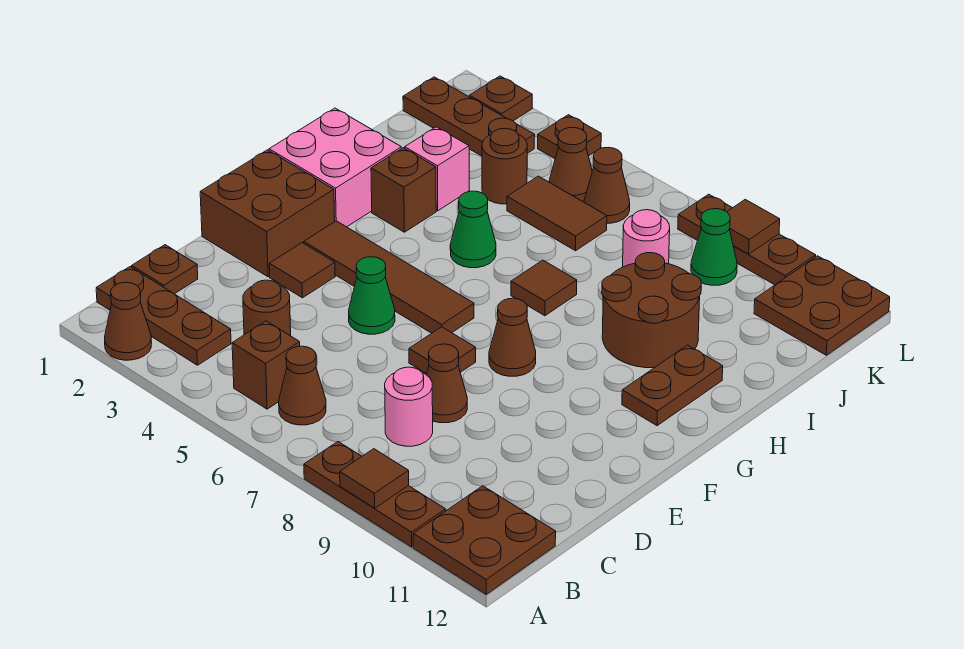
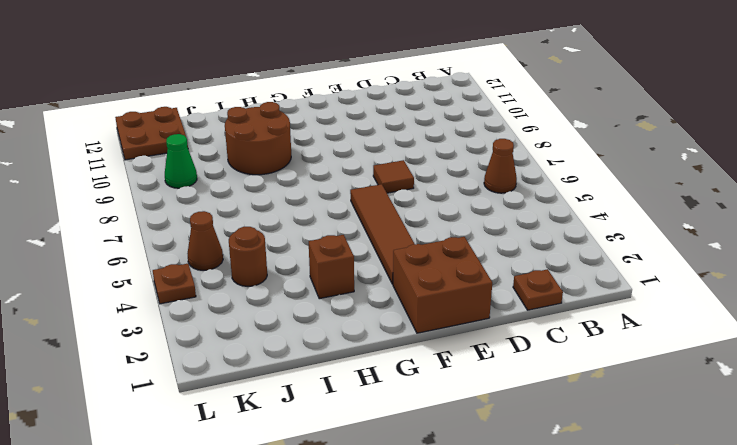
none -> brown 1x1 cone [105,282,152,360]
none -> brown 1x3 plate [304,442,446,547]
none -> brown 2x2 plate [413,486,556,594]
none -> brown 1x3 plate [96,267,231,365]

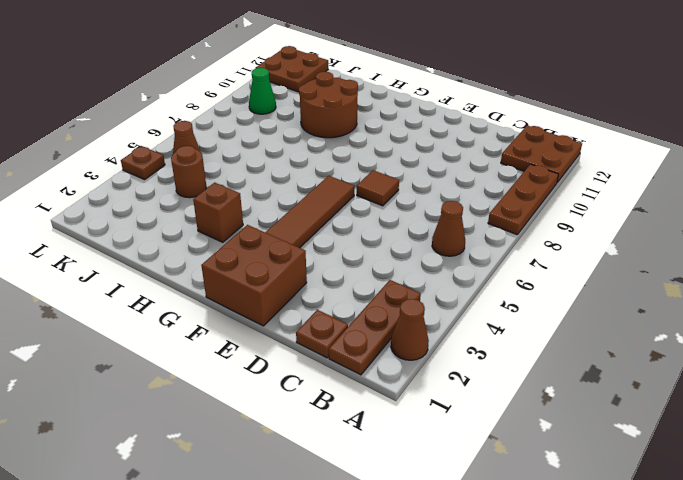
none -> brown 1x1 brick [232,321,300,409]
none -> brown 1x1 round brick [243,280,291,336]
none -> pink 1x1 round brick [385,367,433,446]
none -> brown 1x1 cone [426,344,467,423]

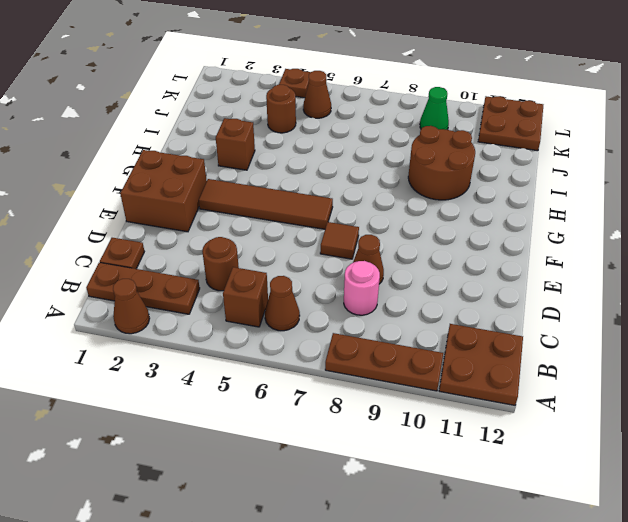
none -> brown 1x1 tile [269,243,335,298]
none -> green 1x1 cone [349,257,395,334]
none -> brown 1x1 cone [489,298,536,376]
none -> pink 2x2 brick [269,108,401,227]

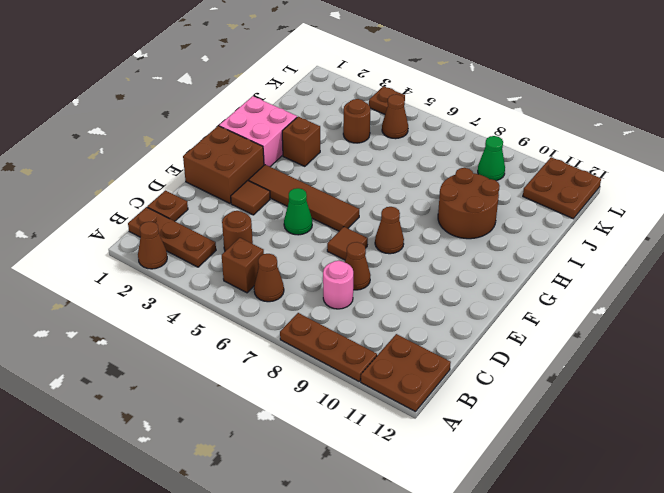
none -> brown 1x2 plate [622,345,723,426]
none -> green 1x1 cone [450,191,496,268]
none -> brown 1x1 tile [511,260,577,316]
none -> pink 1x1 brick [405,127,469,211]

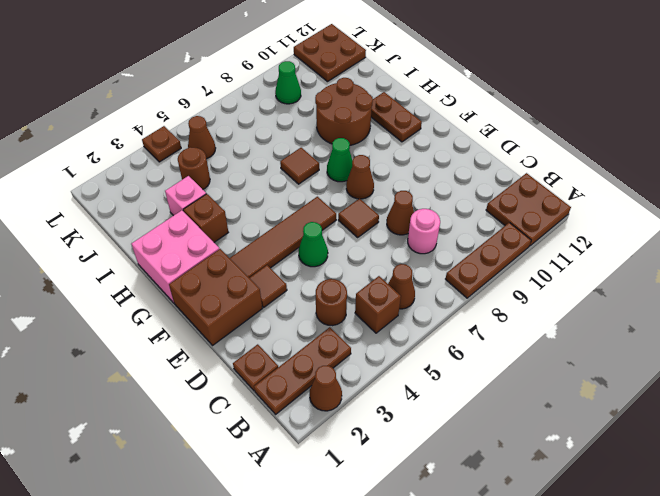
green 1x1 cone [327,138,353,182] -> green 1x1 cone moved to [450,191,496,268]
none -> brown 1x2 tile [507,176,607,251]
none -> pink 1x1 round brick [623,210,670,267]
none -> brown 1x3 plate [403,77,535,156]
none -> brown 1x1 cone [584,147,630,223]

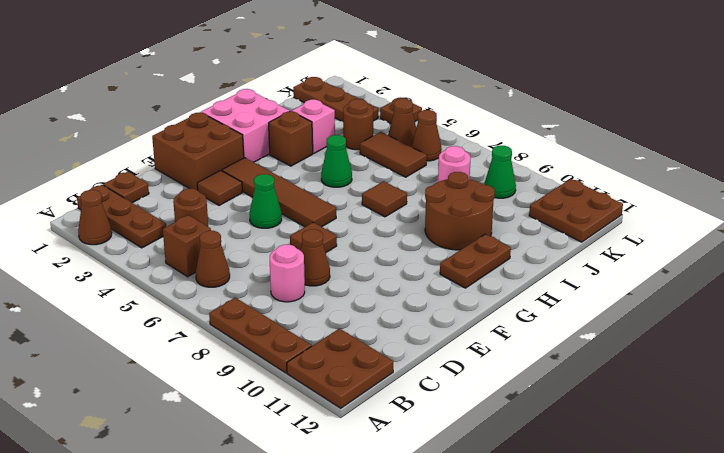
none -> brown 1x1 cone [489,298,536,376]
none -> brown 1x1 plate [469,76,532,121]
none -> brown 1x3 plate [678,194,816,285]
none -> brown 1x1 tile [340,449,409,508]

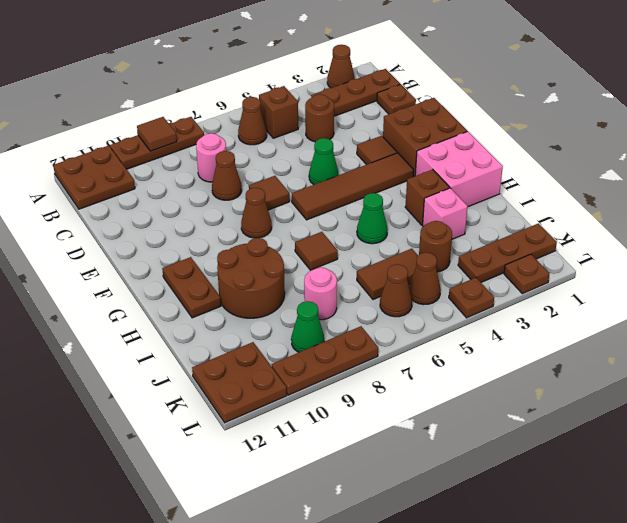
none -> brown 1x1 tile [727,199,780,254]

